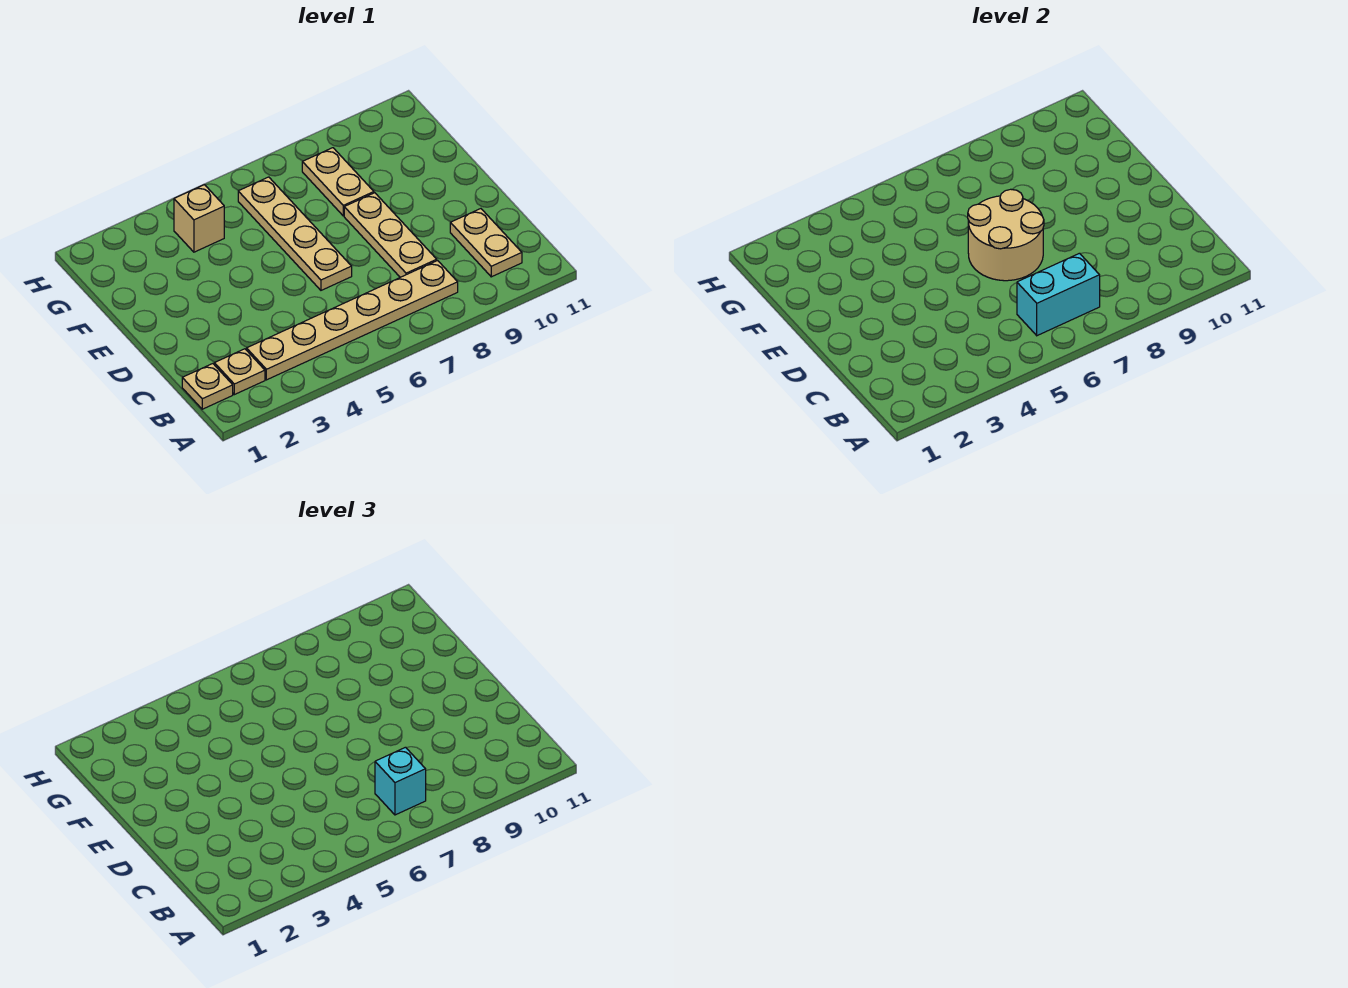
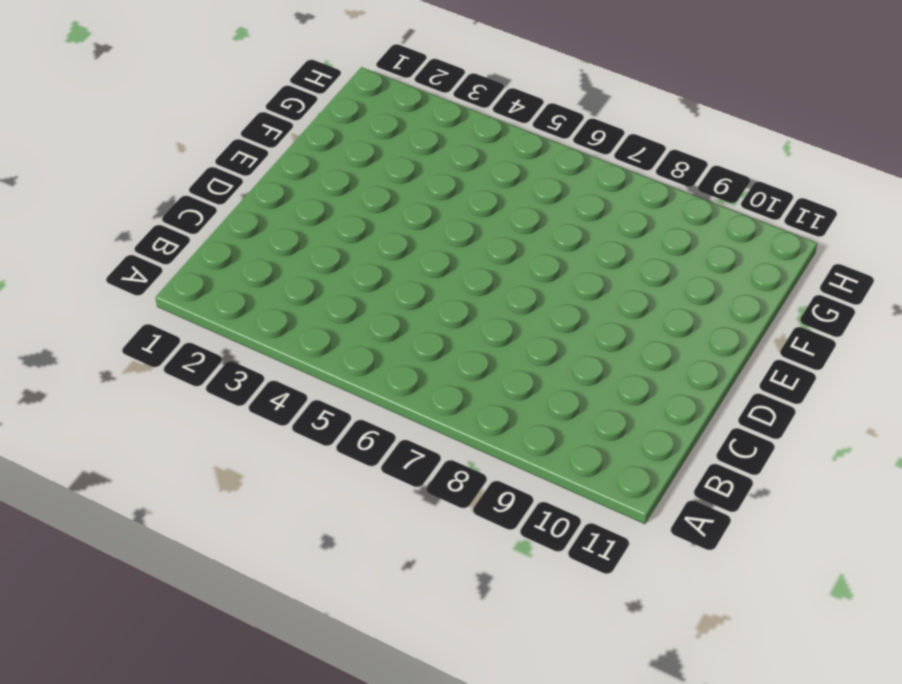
none -> tan 1x1 plate [182,364,233,409]
none -> tan 1x1 plate [214,349,265,395]

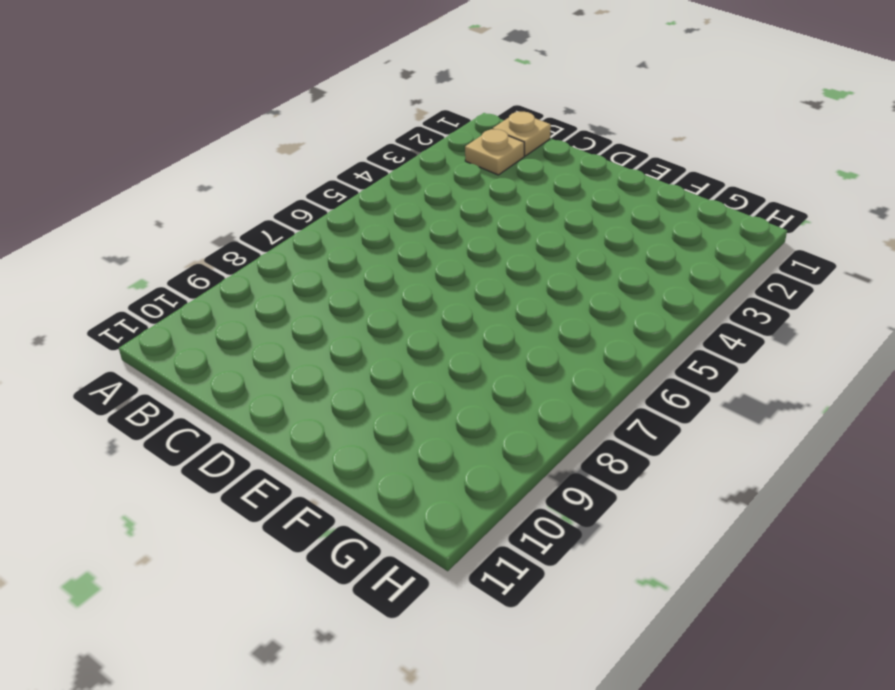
none -> tan 1x6 plate [247,261,458,380]
none -> tan 1x2 plate [450,209,522,277]

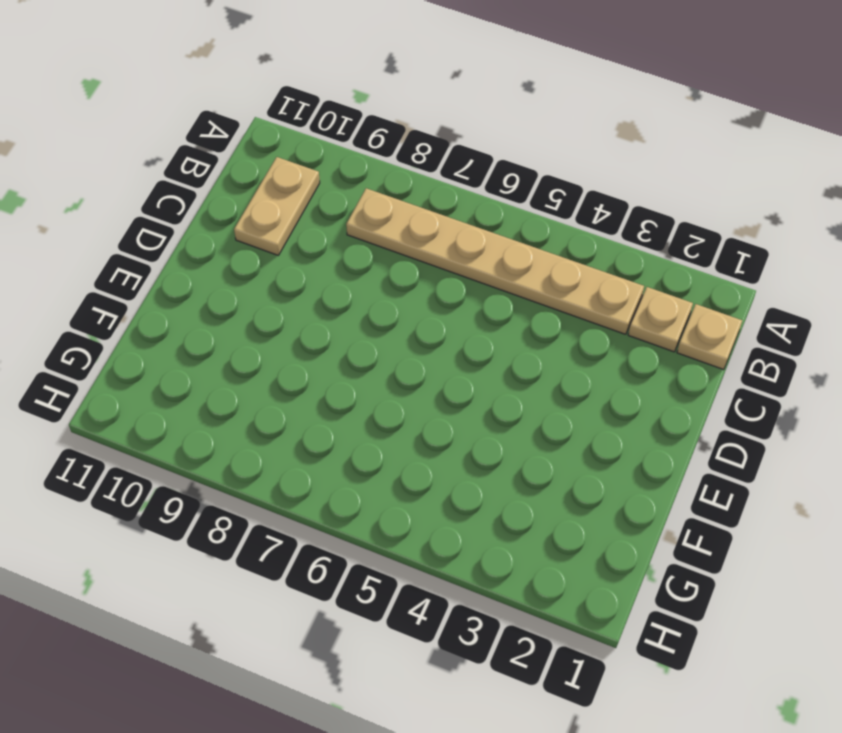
none -> tan 1x3 plate [344,193,437,277]
none -> tan 1x4 plate [238,177,352,290]

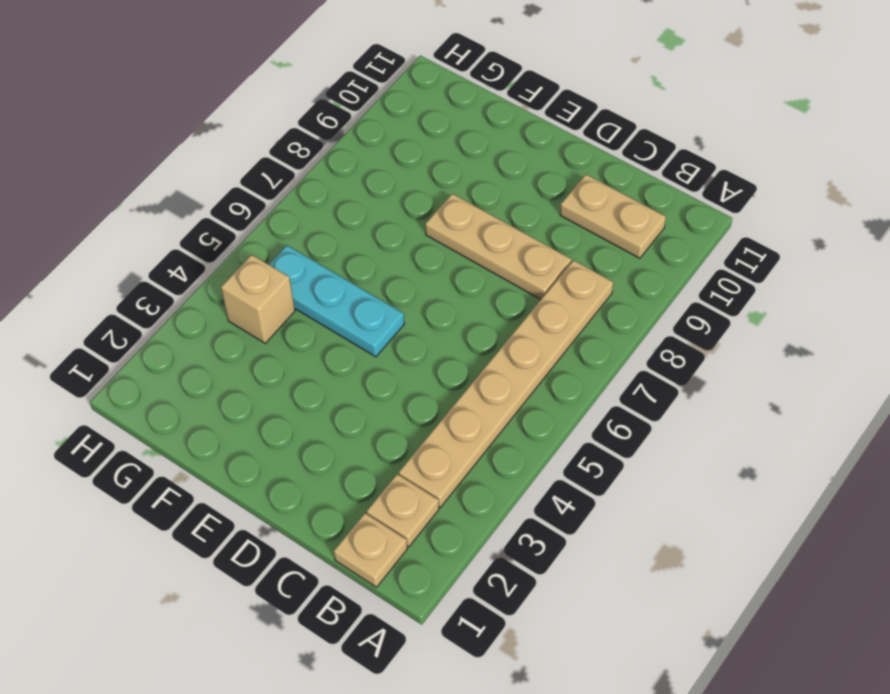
cyan 1x3 plate [269,245,404,357] -> none
none -> tan 1x4 plate [238,177,352,290]
none -> tan 1x2 plate [302,148,374,216]

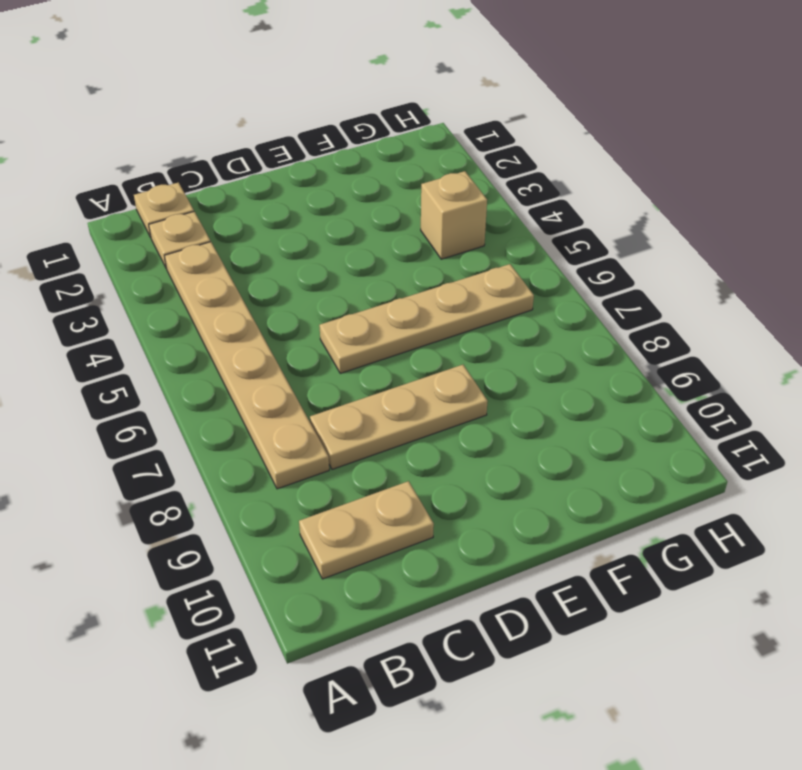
none -> tan 1x2 plate [302,148,374,216]
none -> cyan 1x2 brick [1017,253,1100,336]

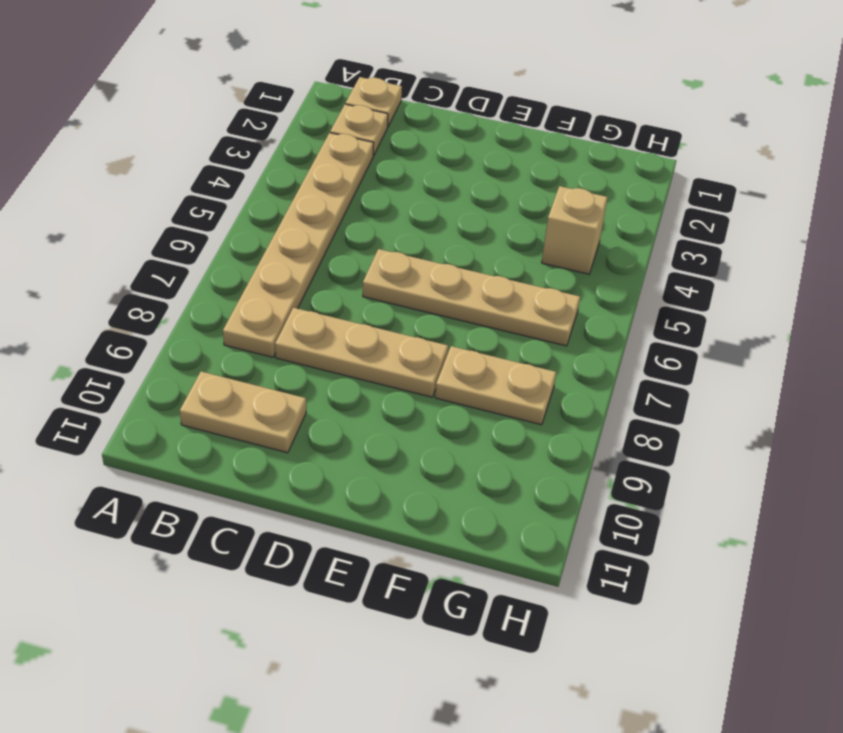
none -> cyan 1x2 brick [1017,253,1100,336]
none -> tan 2x2 round brick [968,189,1044,281]

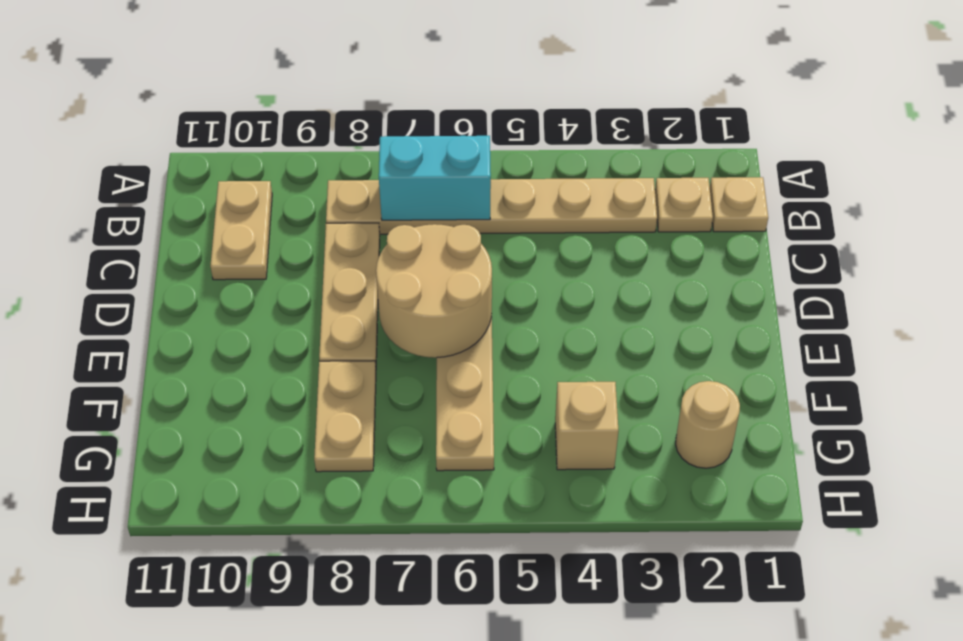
tan 1x1 round brick [676,381,740,468] -> none
none -> cyan 1x1 brick [375,747,426,815]

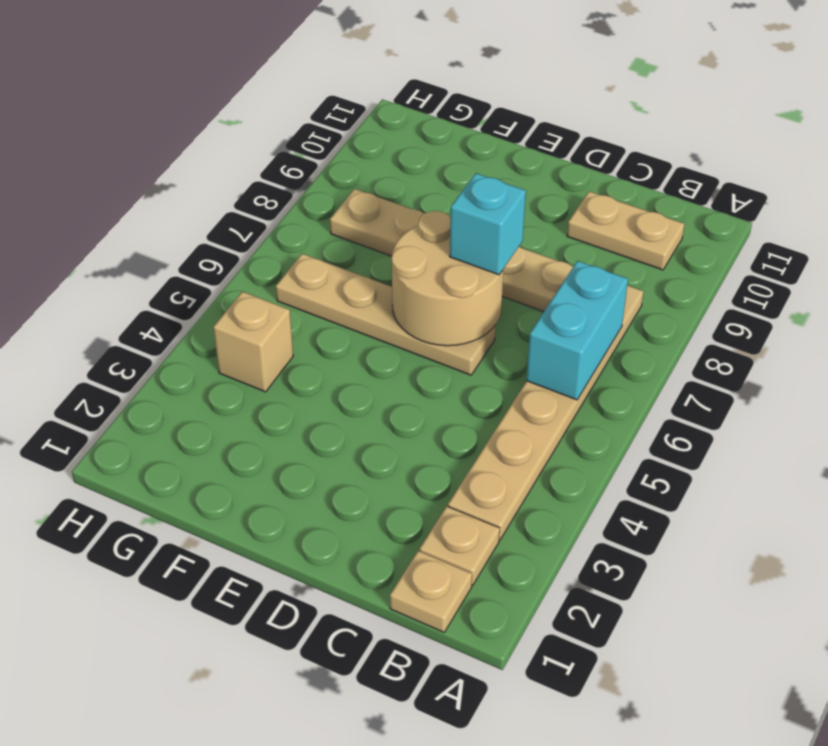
cyan 1x1 brick [450,173,526,275] -> cyan 1x1 brick moved to [375,747,426,815]

